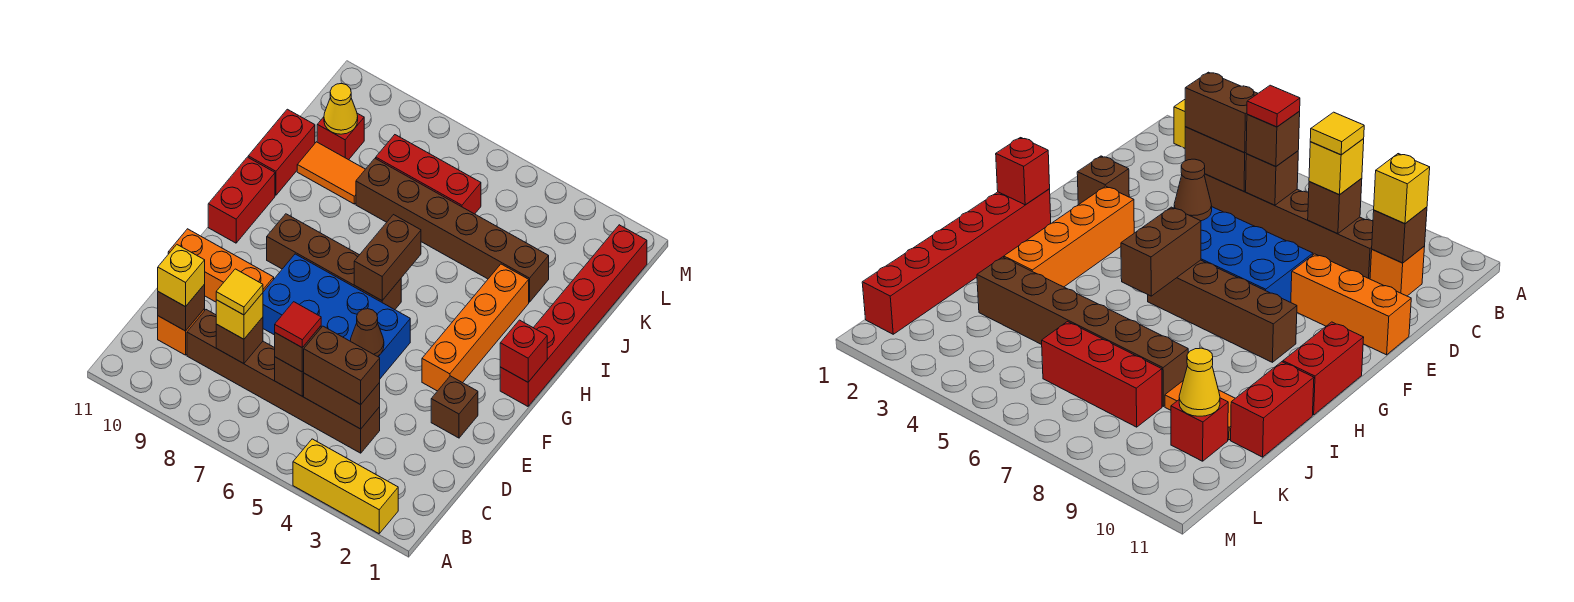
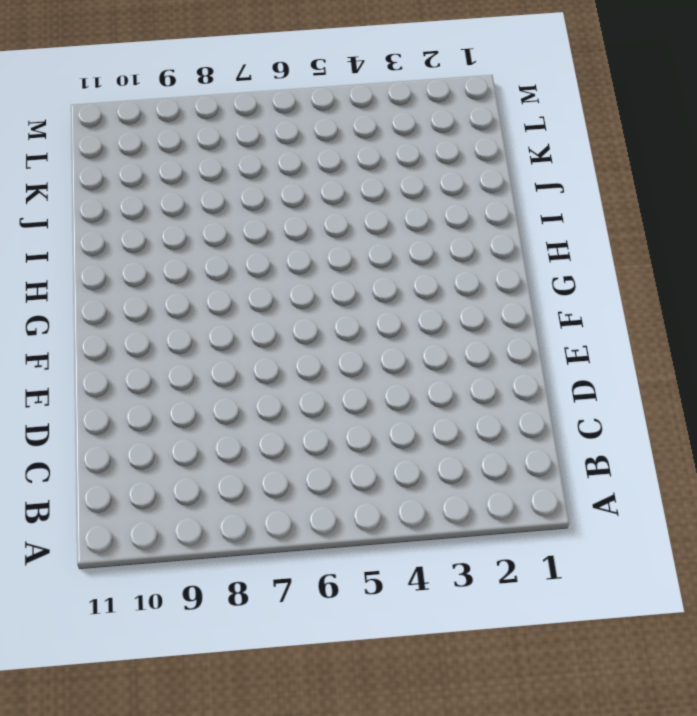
none -> yellow 1x3 brick [293,439,398,534]
none -> brown 1x6 brick [187,310,380,453]
none -> orange 1x1 brick [158,309,205,355]

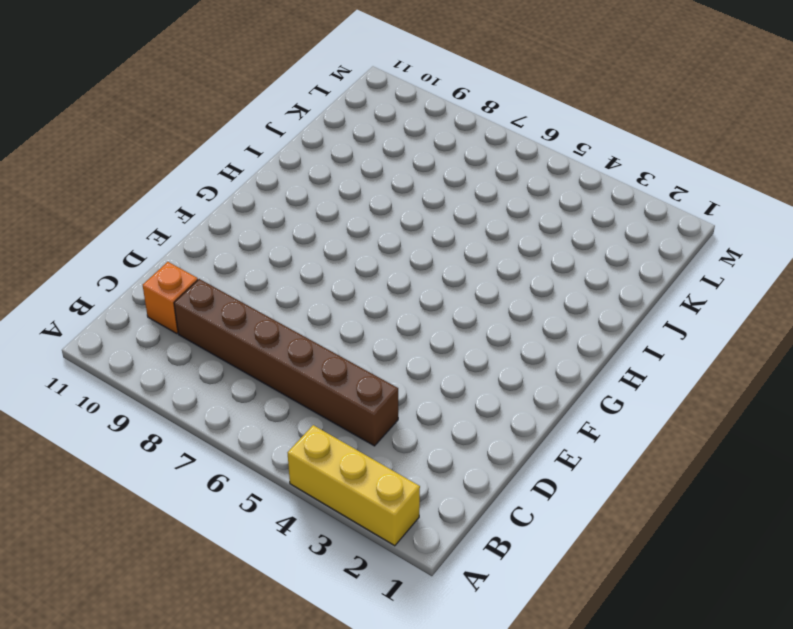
none -> brown 1x1 brick [431,376,478,438]
none -> blue 2x4 brick [263,254,410,378]
none -> orange 1x3 brick [168,229,274,302]

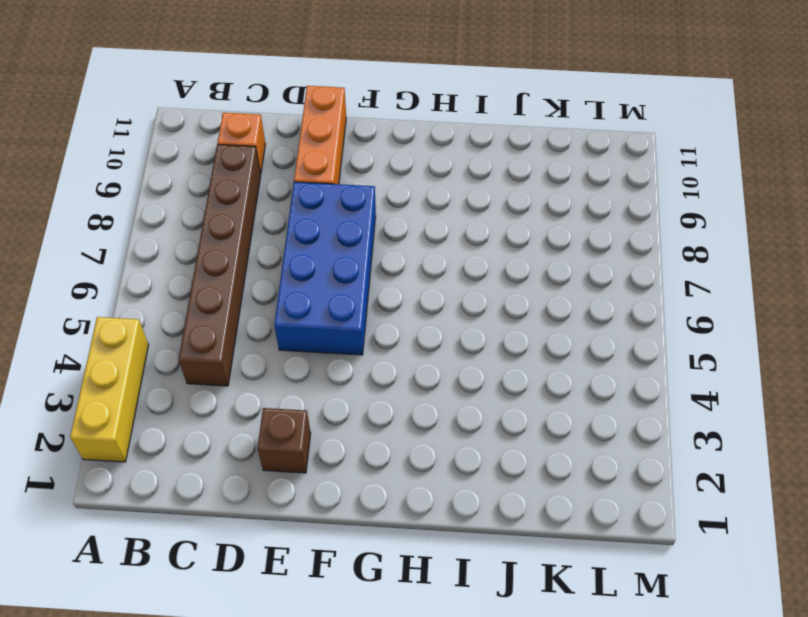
none -> orange 1x4 brick [422,264,529,391]
none -> red 1x6 brick [500,225,647,406]
none -> brown 1x4 brick [267,214,401,310]

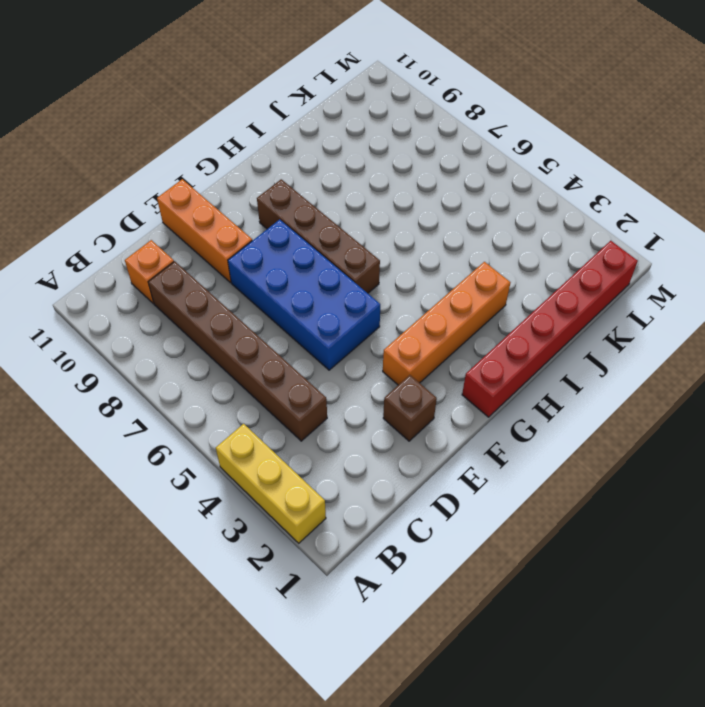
none -> red 1x2 brick [208,157,275,243]
none -> red 1x2 brick [248,109,315,195]
none -> brown 1x6 brick [356,158,549,302]

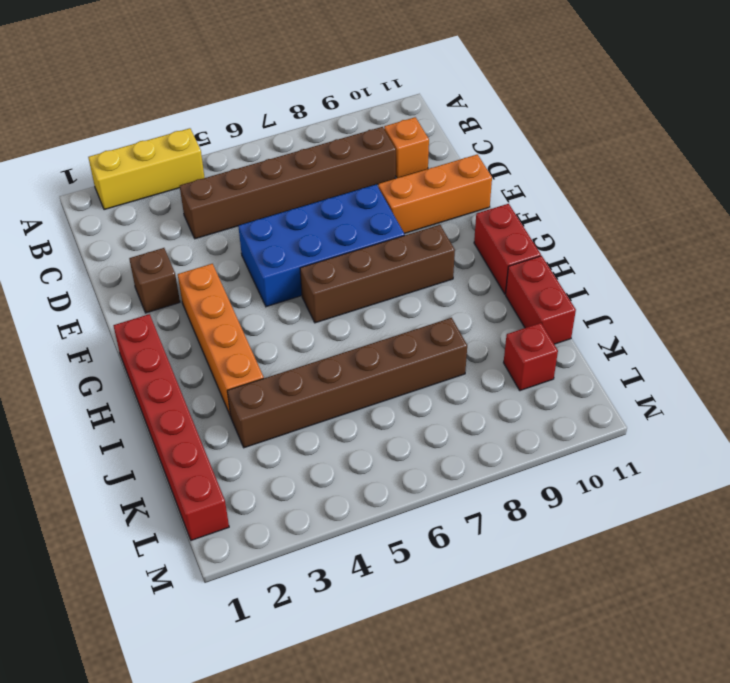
none -> orange 1x2 tile [297,142,365,204]
none -> red 1x3 brick [376,135,481,214]
none -> brown 1x2 brick [304,373,380,429]

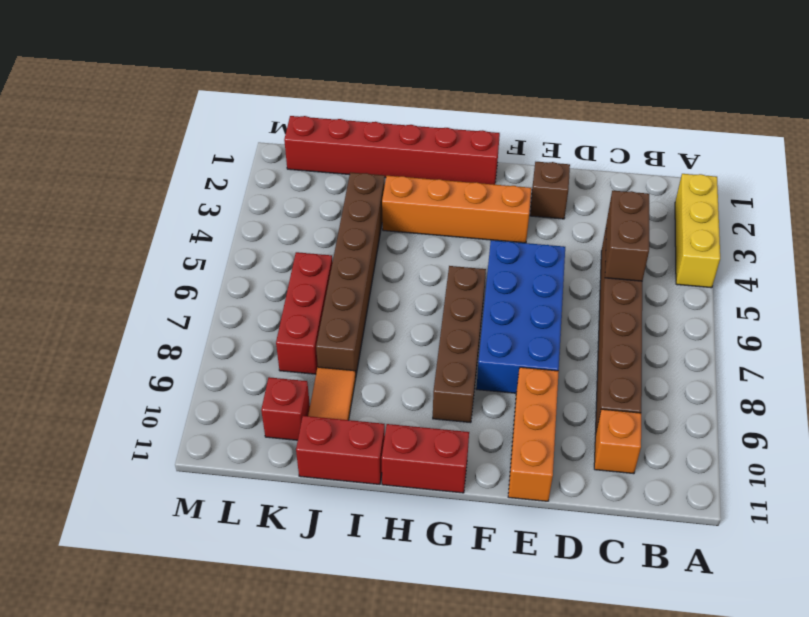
none -> brown 1x1 brick [275,357,304,396]
none -> brown 1x1 brick [216,317,263,364]
none -> brown 1x1 brick [158,284,205,331]

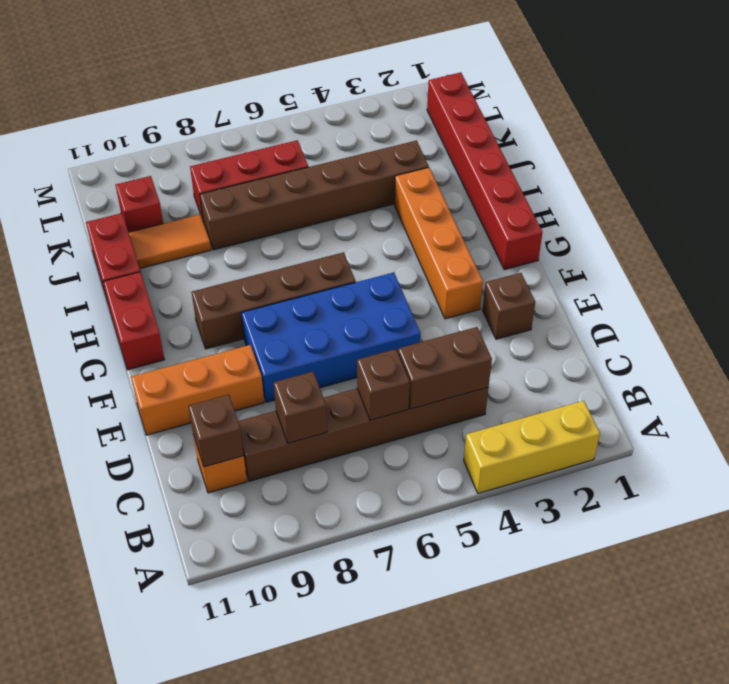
none -> brown 1x1 cone [351,309,384,357]
none -> red 1x1 brick [500,320,547,382]
none -> brown 1x2 brick [354,215,421,300]

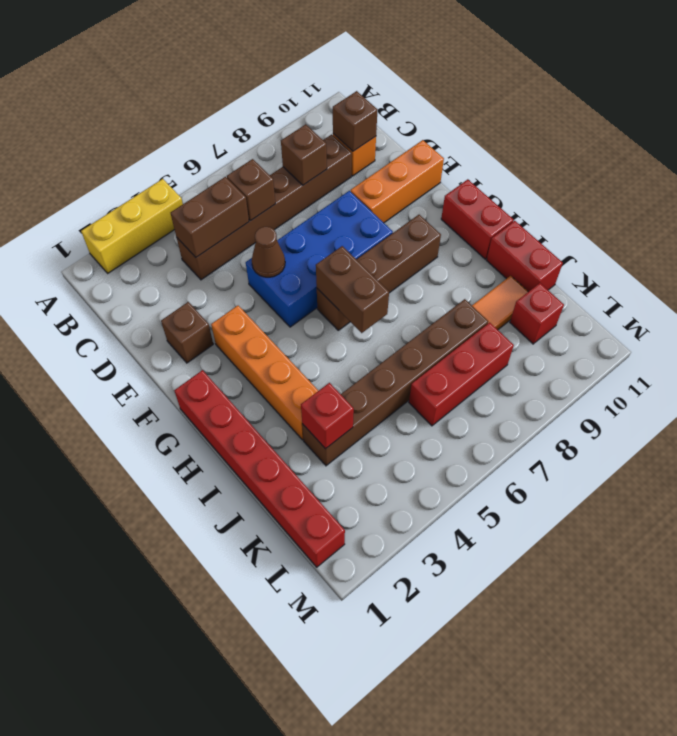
red 1x1 brick [301,383,354,449] -> red 1x1 brick moved to [500,320,547,382]
none -> yellow 1x1 cone [324,83,358,134]
none -> brown 1x2 brick [304,326,380,405]
none -> brown 1x1 brick [275,326,321,372]

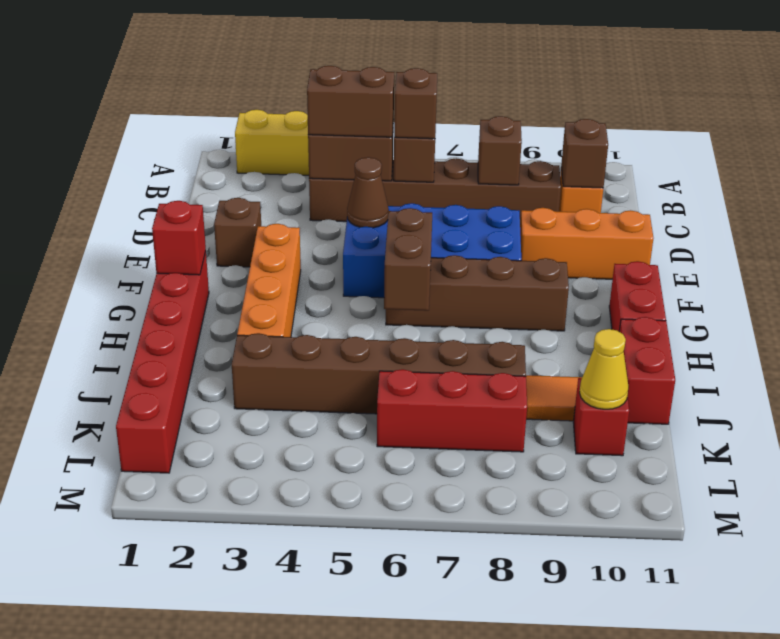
none -> yellow 1x1 brick [216,293,263,339]
none -> yellow 1x1 brick [158,245,205,307]
none -> red 1x1 tile [275,302,321,348]

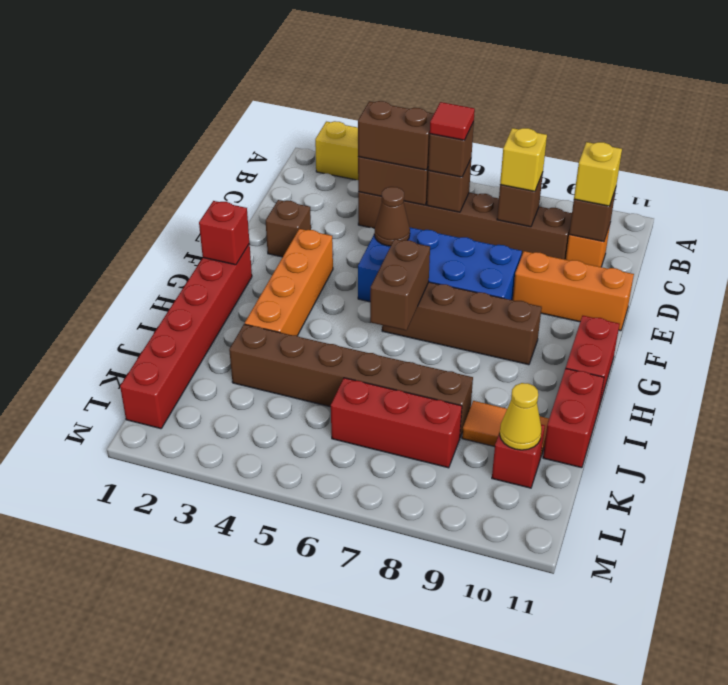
none -> yellow 1x1 tile [216,269,263,315]

